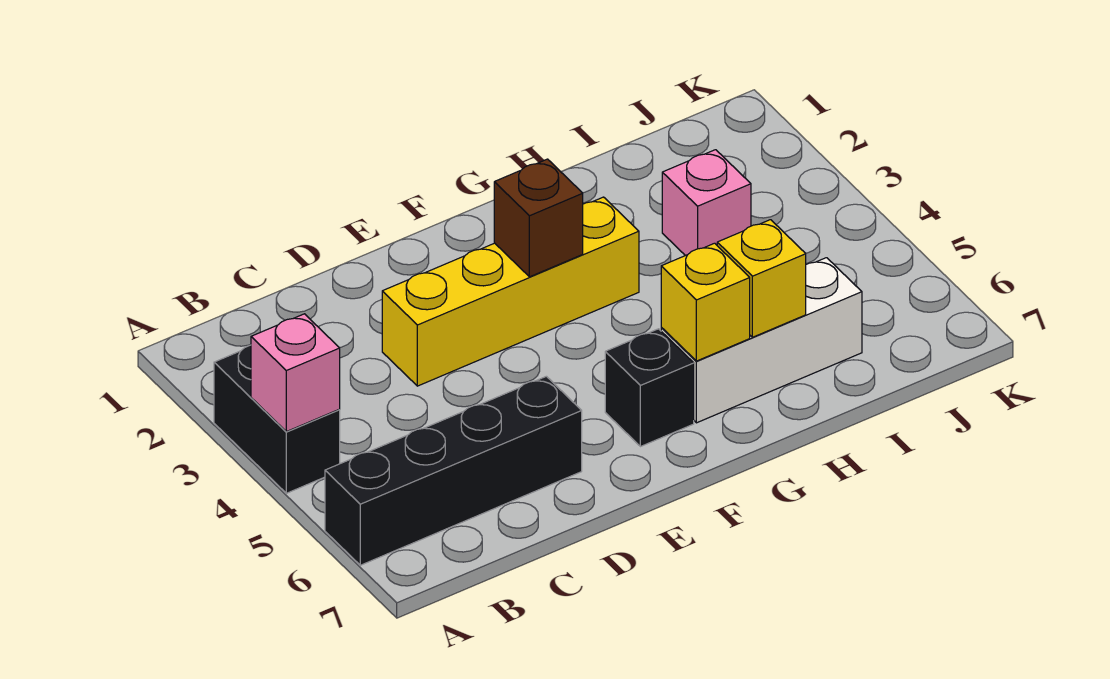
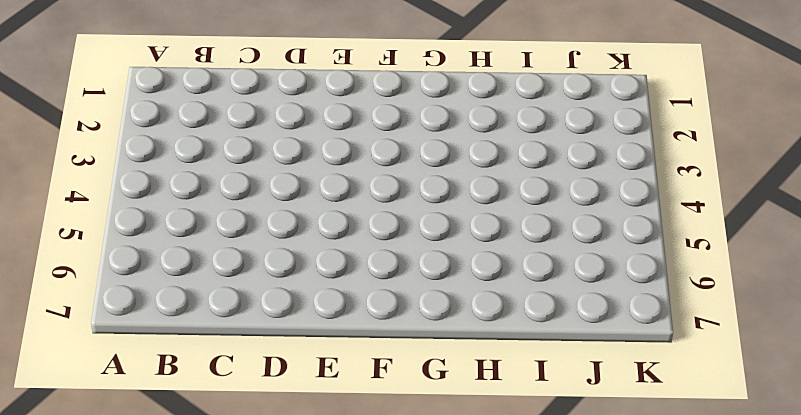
none -> black 1x2 brick [214,345,340,493]
none -> black 1x4 brick [325,376,582,565]

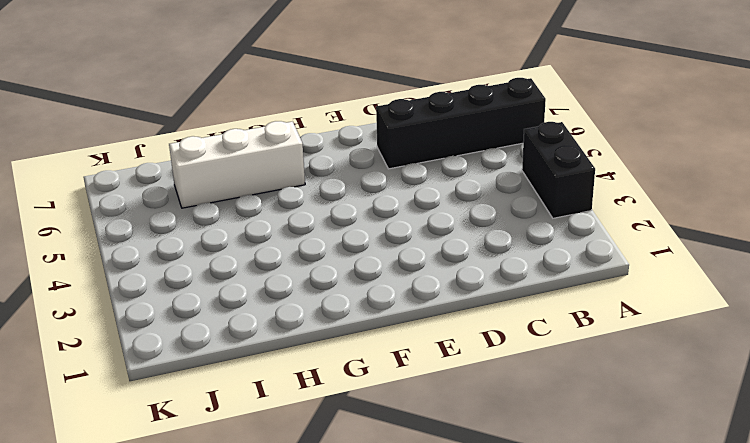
none -> yellow 1x4 brick [382,197,639,386]
none -> black 1x1 brick [605,329,694,447]

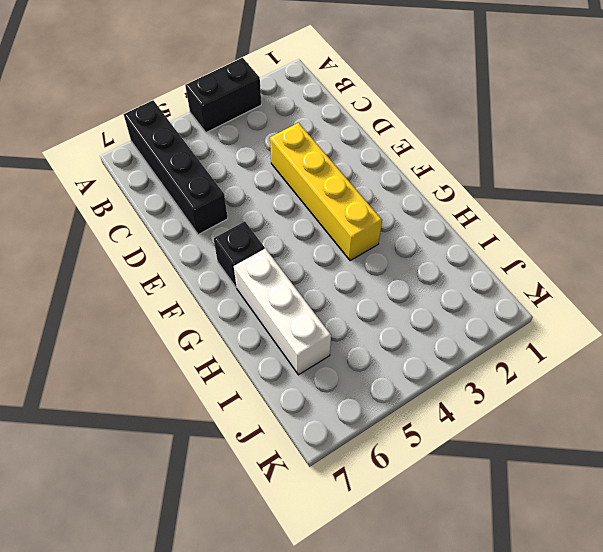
none -> pink 1x1 brick [662,150,751,256]
none -> pink 1x1 brick [251,314,340,432]

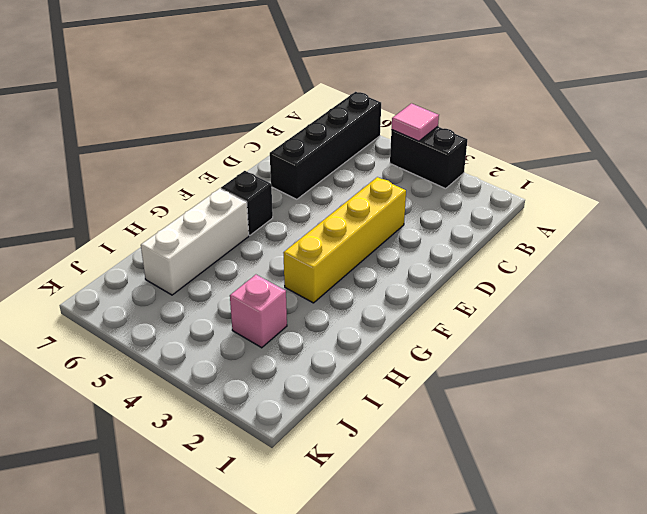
pink 1x1 tile [392,103,439,141] -> pink 1x1 brick [251,314,340,432]
none -> brown 1x1 brick [494,159,583,277]
none -> yellow 1x1 brick [661,243,750,361]

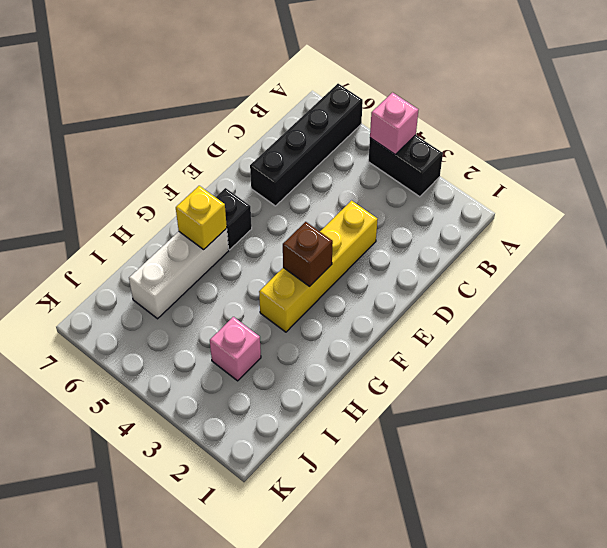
none -> yellow 1x1 brick [717,220,806,337]

